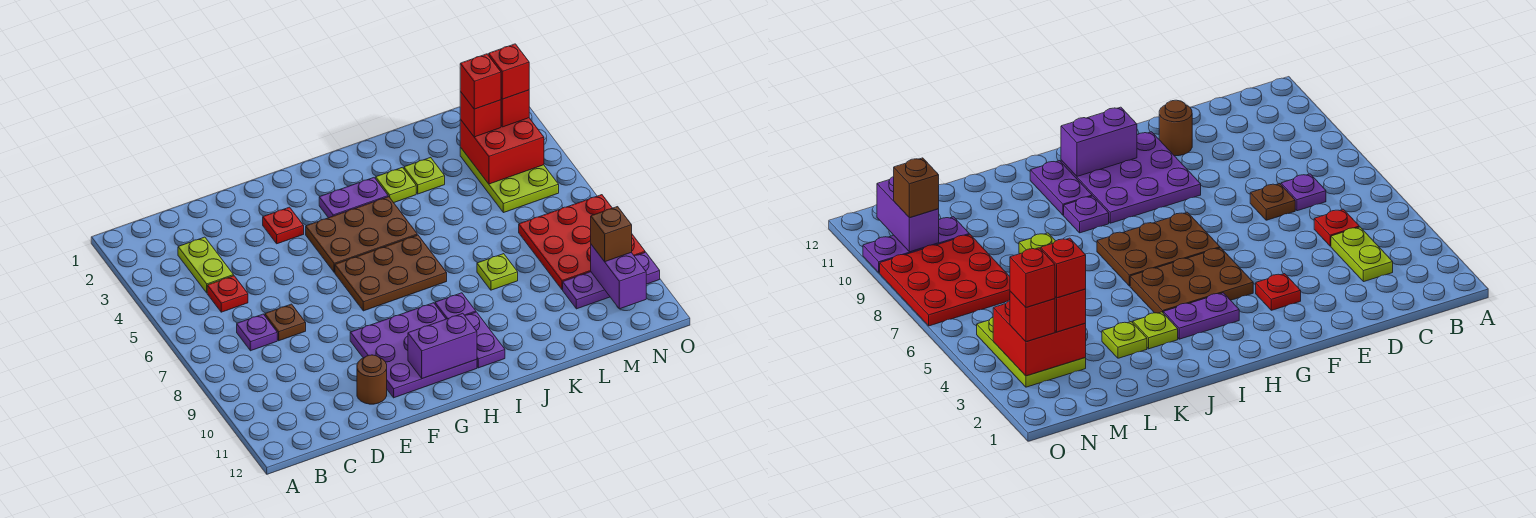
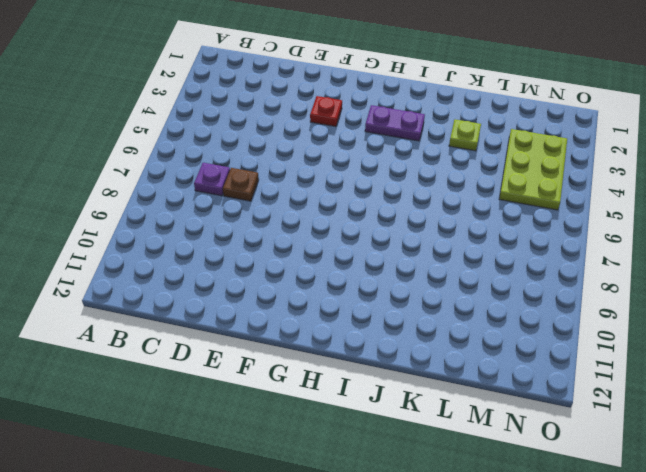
none -> lime 1x2 plate [178,237,234,293]
none -> red 1x1 plate [207,276,248,312]
none -> brown 1x1 round brick [357,355,387,404]

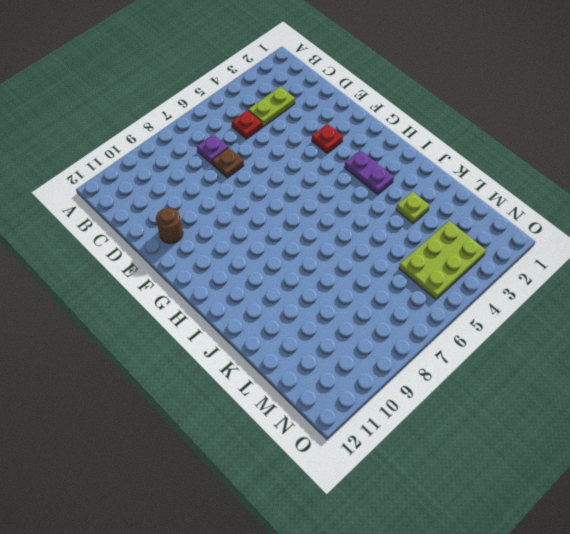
none -> purple 3x3 plate [350,303,477,398]
none -> brown 2x3 plate [306,197,417,272]
none -> brown 2x3 plate [335,235,447,311]

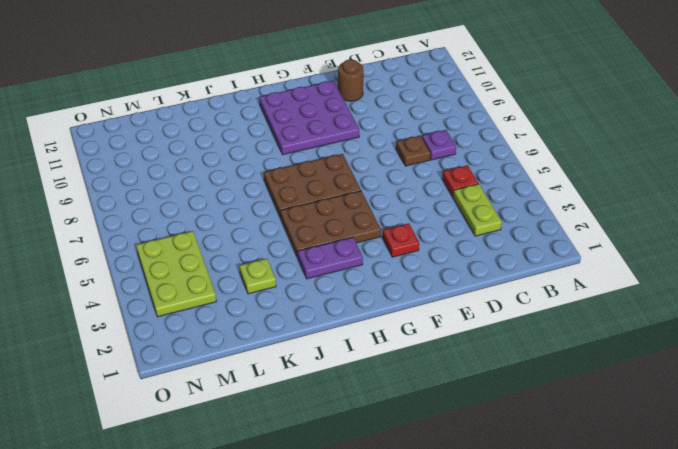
none -> purple 1x1 plate [435,293,476,319]
none -> purple 1x2 plate [465,312,505,368]
none -> lime 1x1 plate [376,167,416,203]

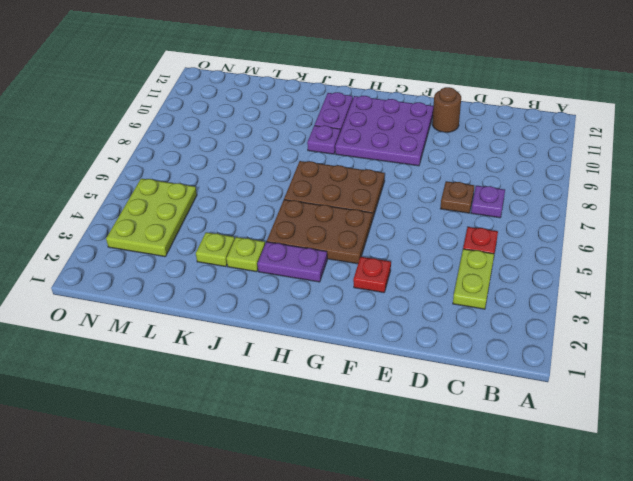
none -> lime 1x1 plate [477,254,518,290]
none -> red 3x3 plate [519,195,645,290]
none -> purple 1x3 plate [563,252,660,309]

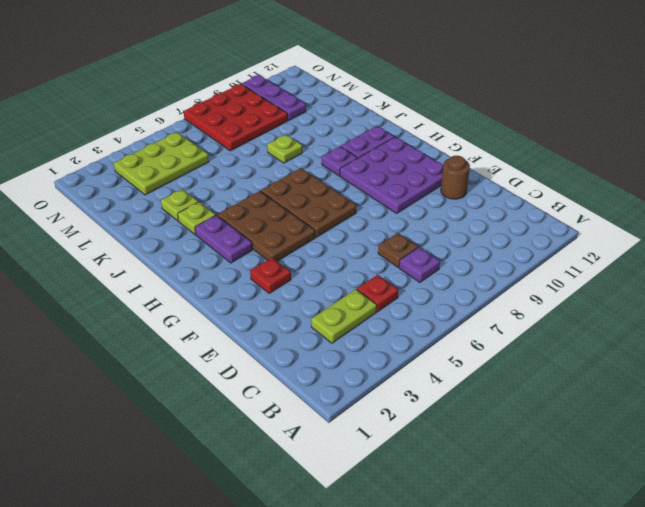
none -> purple 1x2 brick [408,313,477,379]
none -> red 2x2 brick [460,118,544,184]
none -> purple 1x2 brick [591,245,646,309]

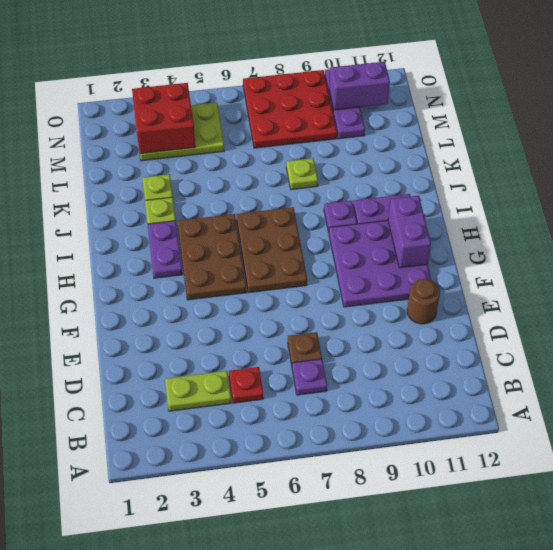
none -> red 1x1 plate [263,207,304,244]
none -> red 1x1 brick [460,91,501,137]
none -> red 1x1 brick [501,90,529,127]

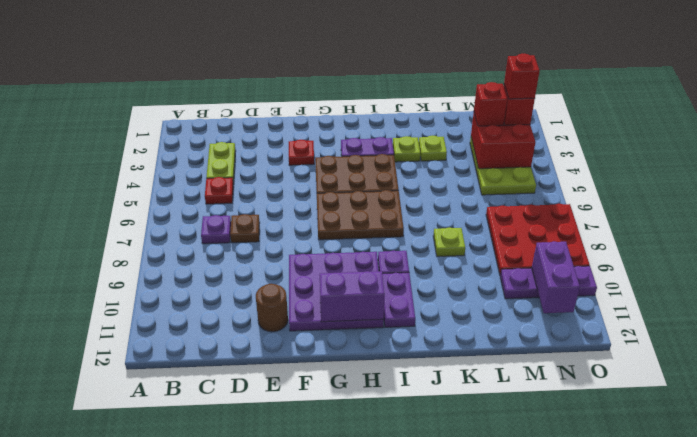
none -> brown 1x1 brick [591,207,632,262]
none -> red 1x1 brick [460,54,501,109]

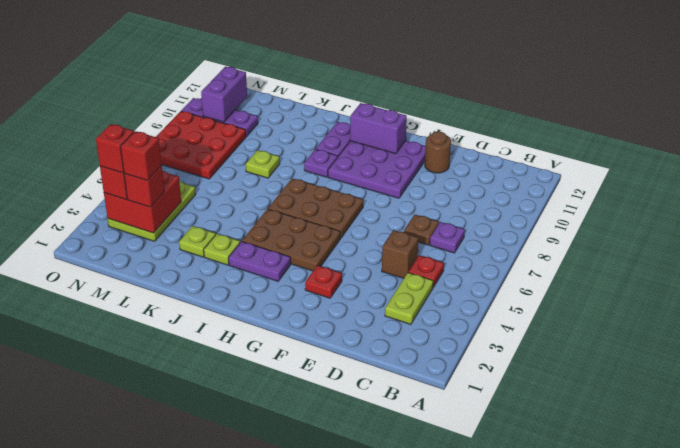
brown 1x1 brick [382,230,418,278] -> brown 1x1 brick moved to [591,207,632,262]

